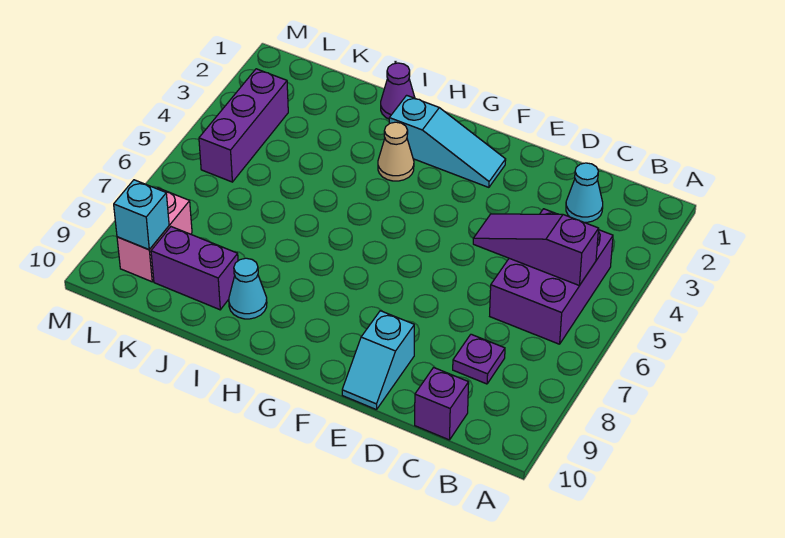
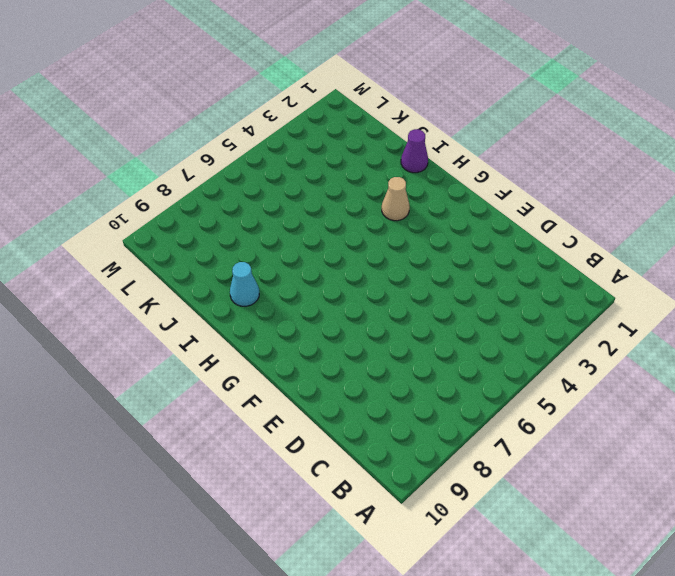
none -> purple 2x3 brick [490,209,613,344]
none -> cyan 1x1 cone [566,163,603,222]
none -> purple 1x1 plate [453,334,505,384]

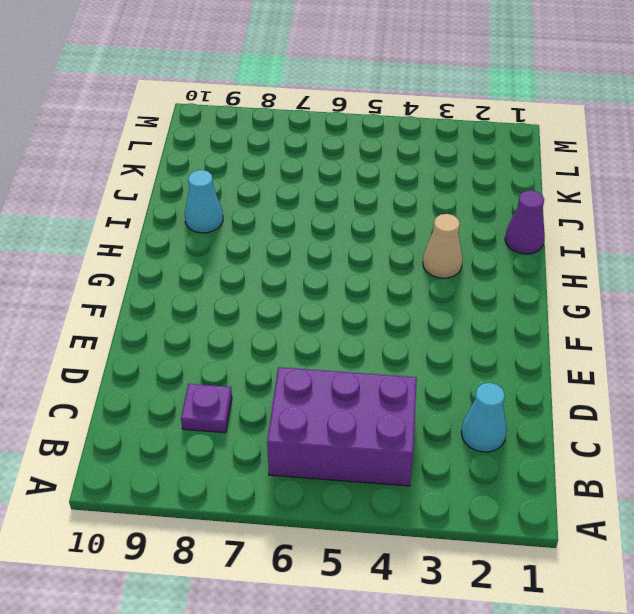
none -> purple 1x1 brick [415,368,469,440]
none -> cyan 1x2 slope [342,311,414,410]
none -> cyan 1x3 slope [389,95,506,187]

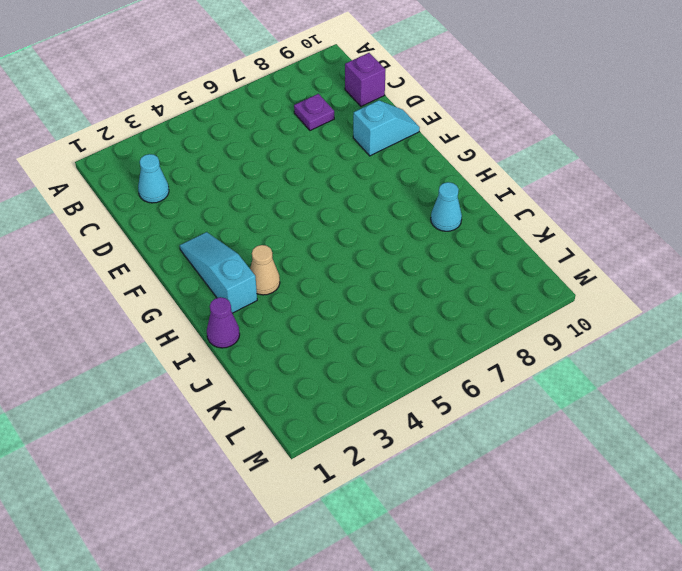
none -> purple 2x3 brick [490,209,613,344]
none -> purple 1x2 brick [151,227,238,310]
none -> purple 1x3 brick [199,69,288,182]

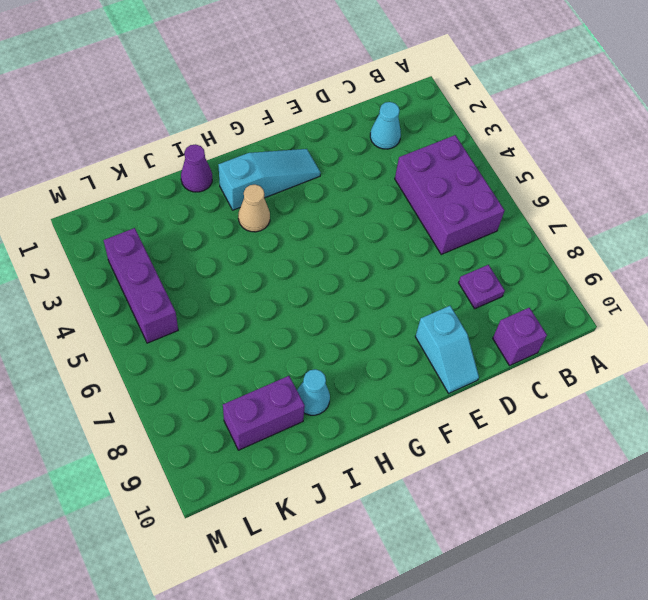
none -> pink 1x2 brick [117,188,192,282]
none -> purple 1x3 slope [473,214,599,285]
none -> cyan 1x1 brick [114,180,169,250]

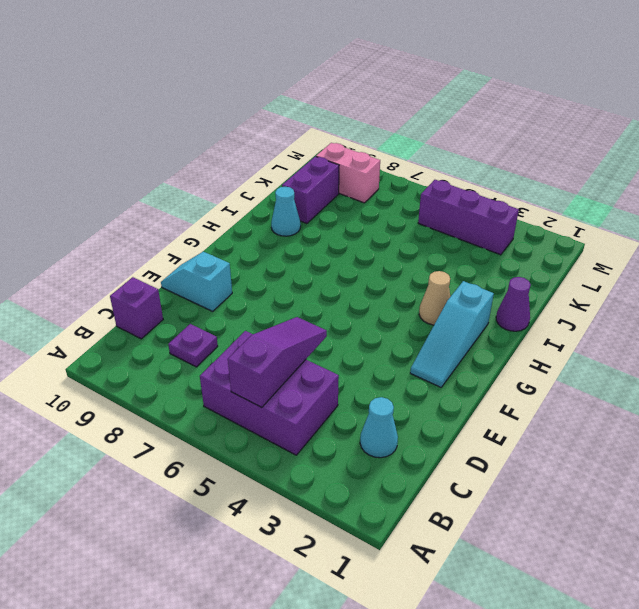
none -> cyan 1x1 brick [114,180,169,250]

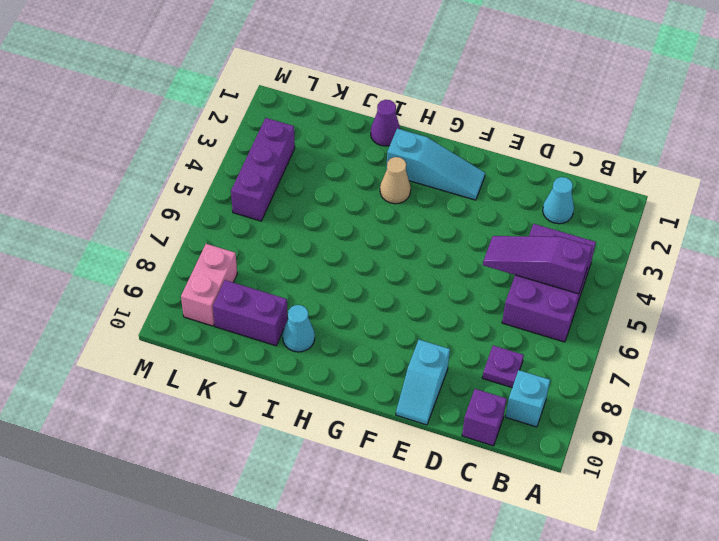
cyan 1x1 brick [505,370,550,427] -> cyan 1x1 brick moved to [114,180,169,250]

